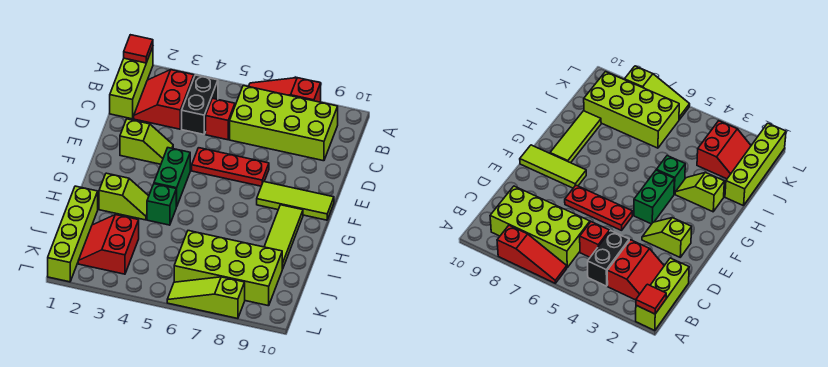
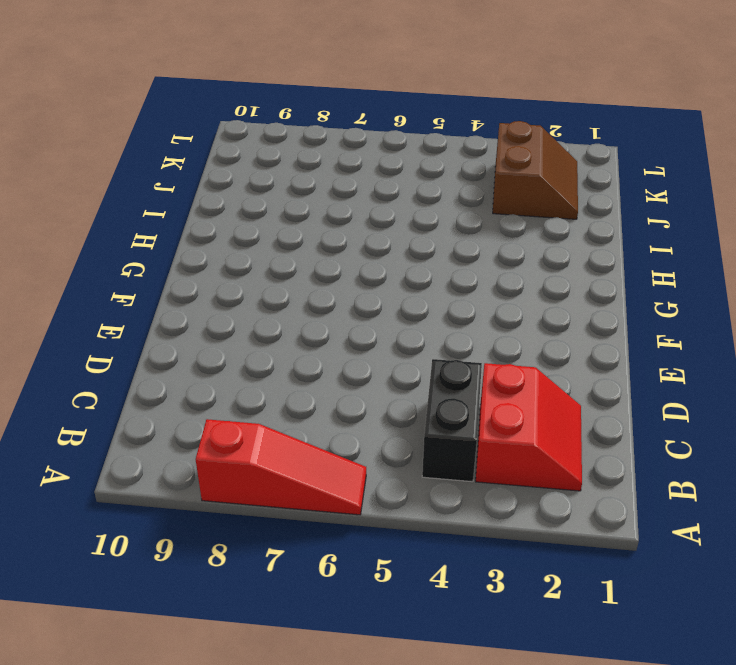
brown 2x2 slope [493,121,578,219] -> red 2x2 slope [78,215,139,274]
none -> lime 1x3 brick [110,47,153,119]
none -> lime 2x4 brick [230,86,338,161]
none -> red 1x1 brick [206,98,235,140]

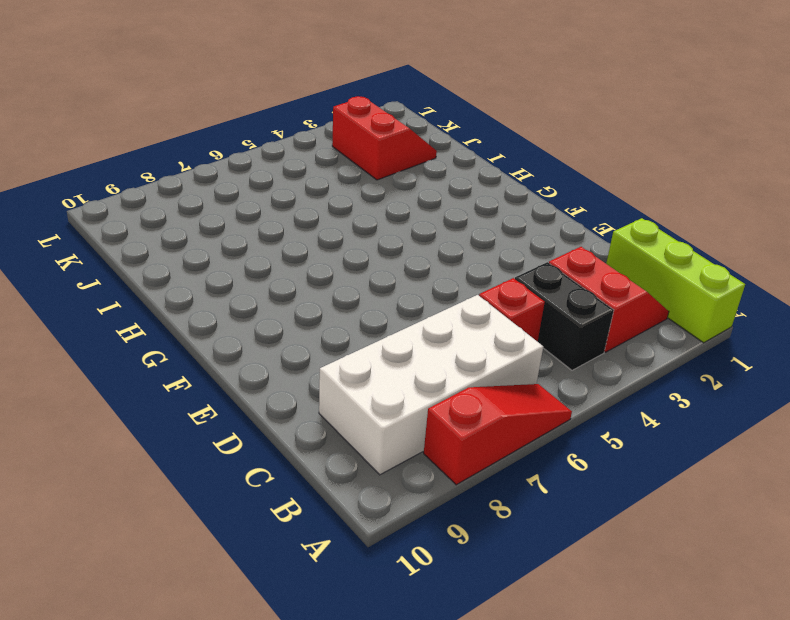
white 2x4 brick [319,295,543,475] -> lime 2x4 brick [230,86,338,161]
none -> lime 1x2 slope [120,119,173,164]
none -> red 1x3 plate [192,148,269,186]
none -> green 1x2 brick [154,148,190,207]

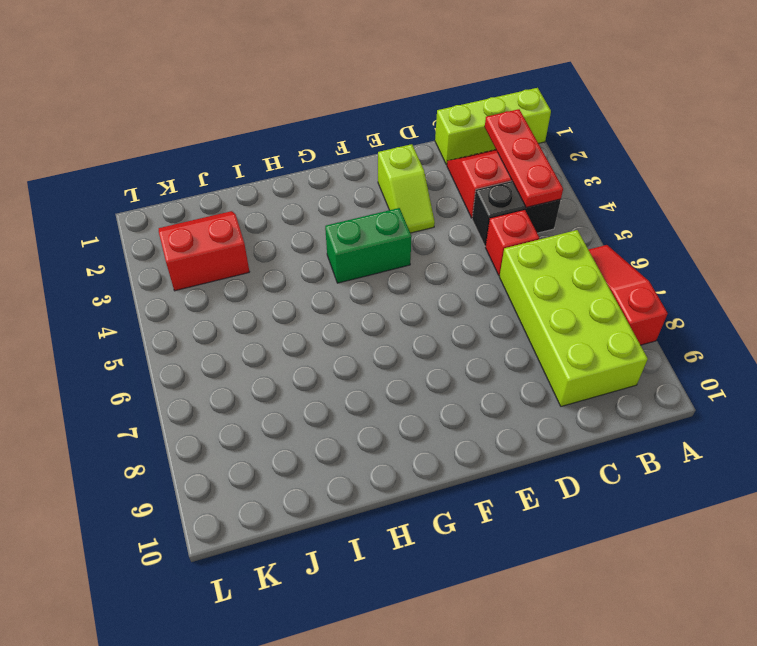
red 1x3 plate [485,109,563,207] -> red 1x3 plate moved to [192,148,269,186]
none -> lime 1x3 tile [257,182,334,220]
none -> lime 1x3 tile [264,205,303,269]
none -> lime 1x2 slope [99,173,149,220]

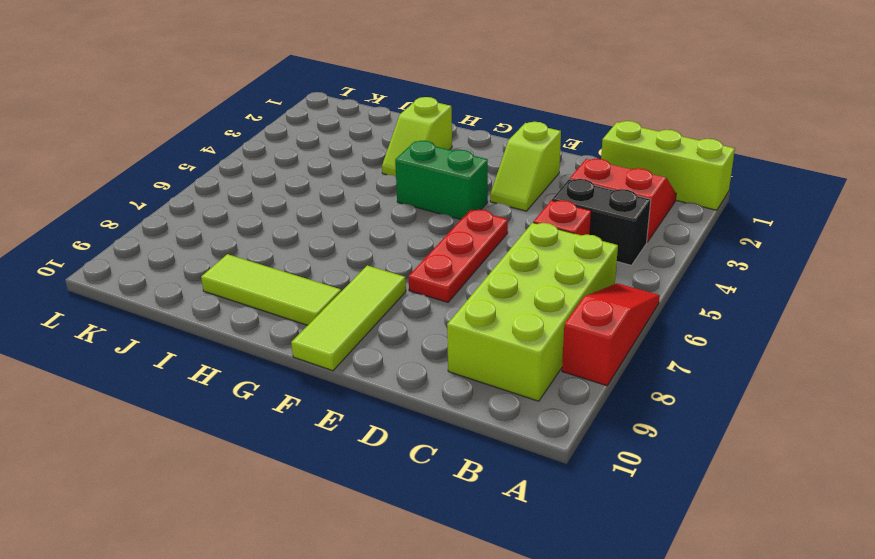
none -> green 1x1 brick [147,184,176,225]
none -> lime 1x4 brick [48,186,98,282]
none -> red 2x2 slope [78,215,139,274]

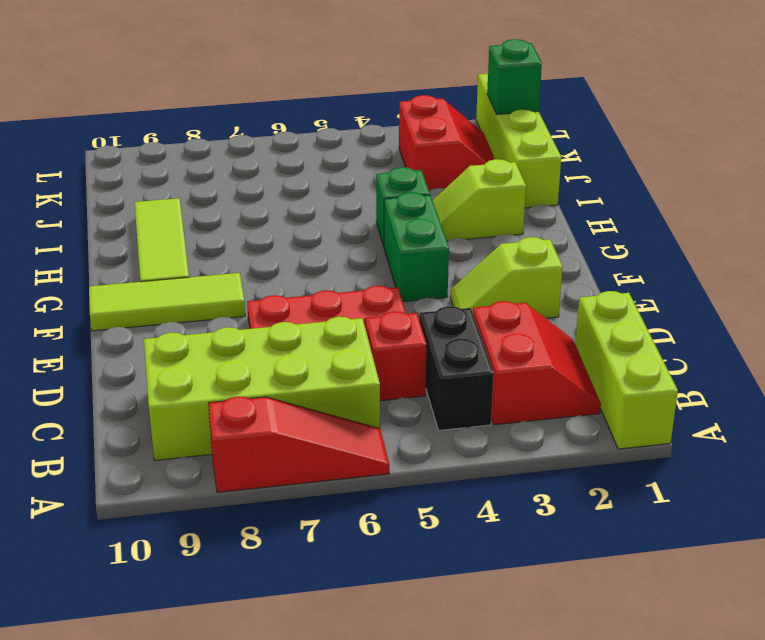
green 1x1 brick [487,39,542,114] -> none
none -> lime 2x4 brick [174,231,282,306]
none -> lime 1x3 slope [167,277,245,319]
none -> red 1x1 tile [124,35,153,63]

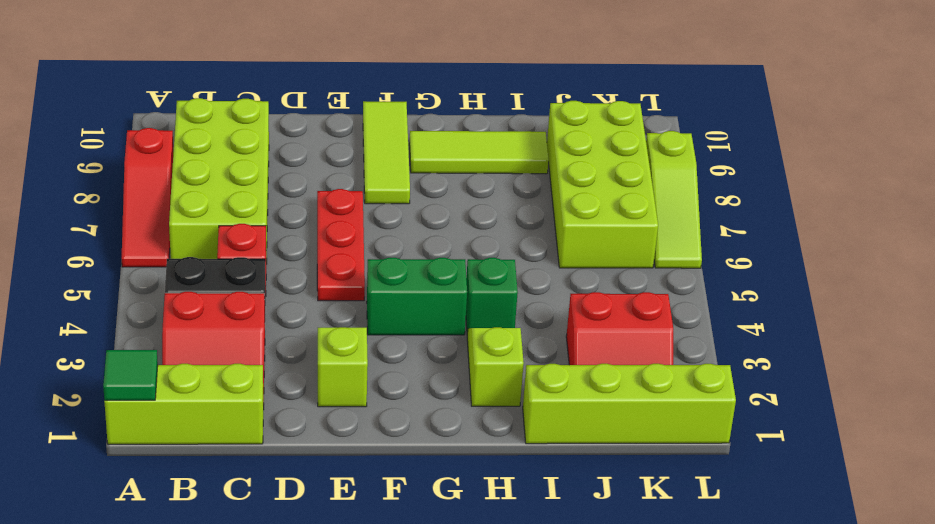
green 1x1 tile [103,350,158,400] -> red 1x1 tile [124,35,153,63]

